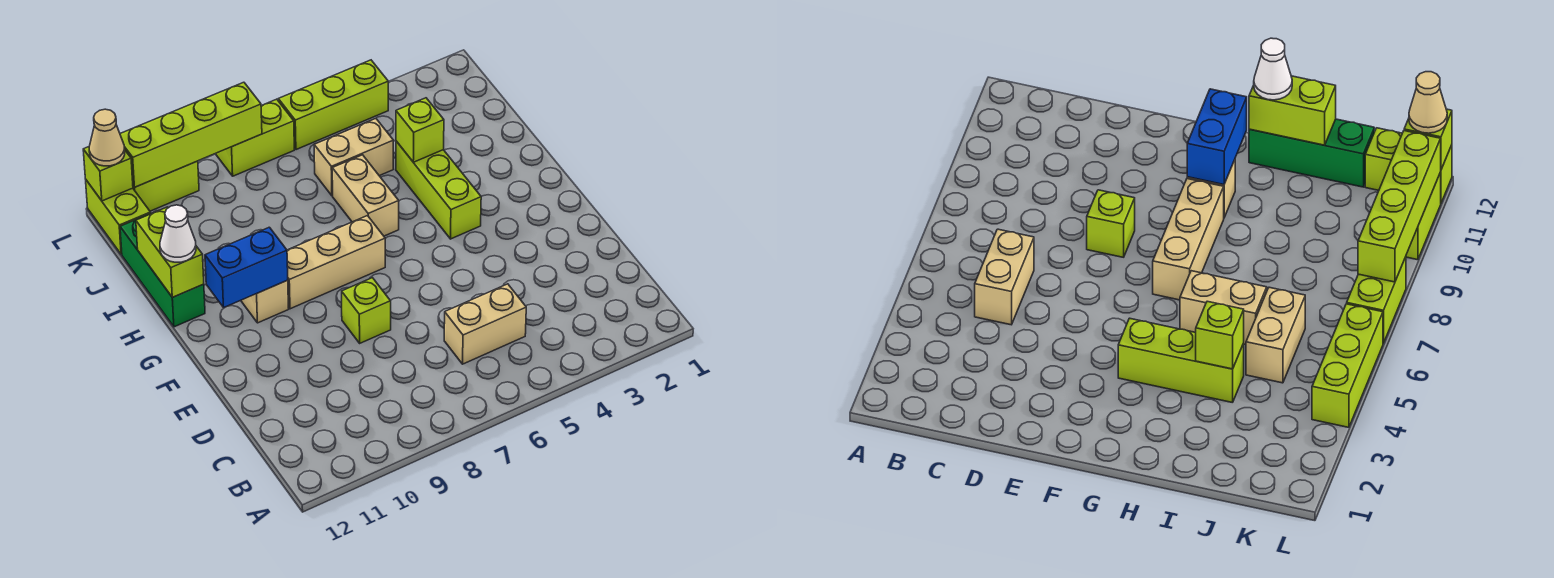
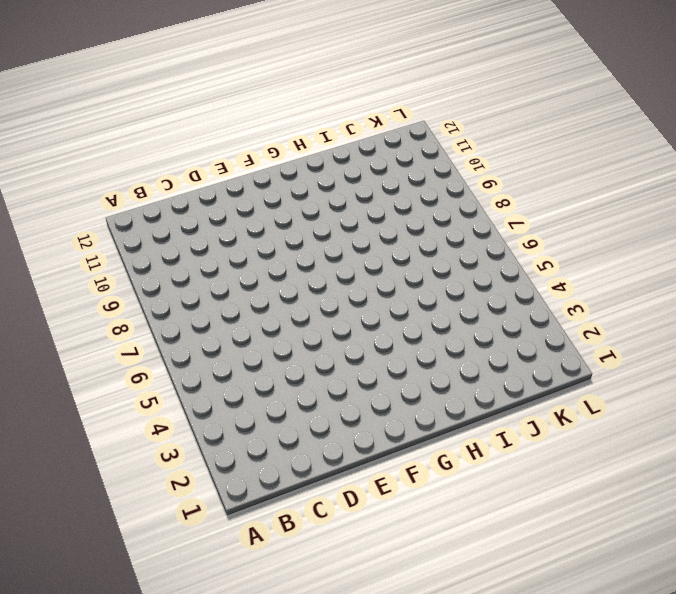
none -> tan 1x2 brick [444,284,526,364]
none -> lime 1x1 brick [342,278,391,343]
none -> lime 1x3 brick [396,141,481,239]

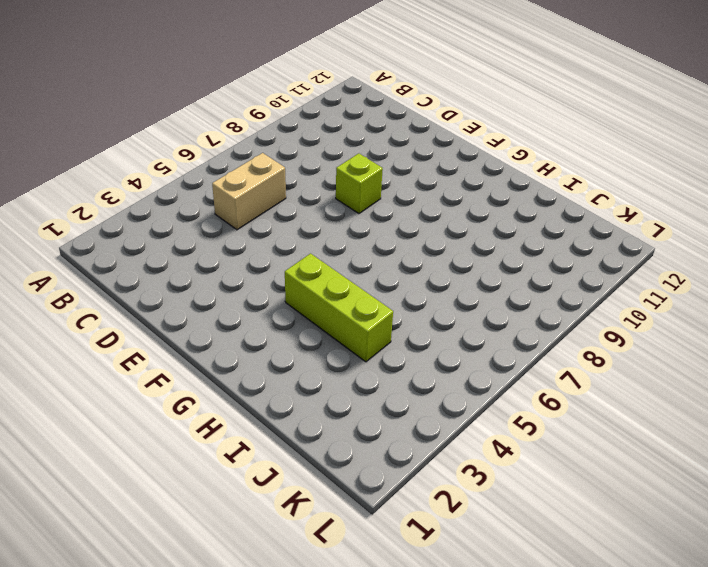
none -> tan 1x3 brick [287,216,385,309]
none -> tan 1x1 brick [241,280,289,323]
none -> tan 1x2 brick [332,155,399,236]

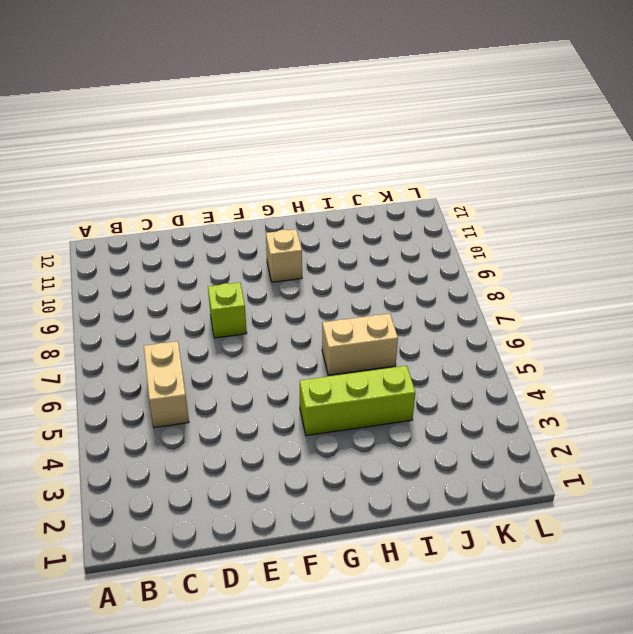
none -> tan 1x3 brick [287,216,385,309]
none -> green 1x3 brick [120,214,205,327]
none -> tan 1x2 brick [314,119,393,196]

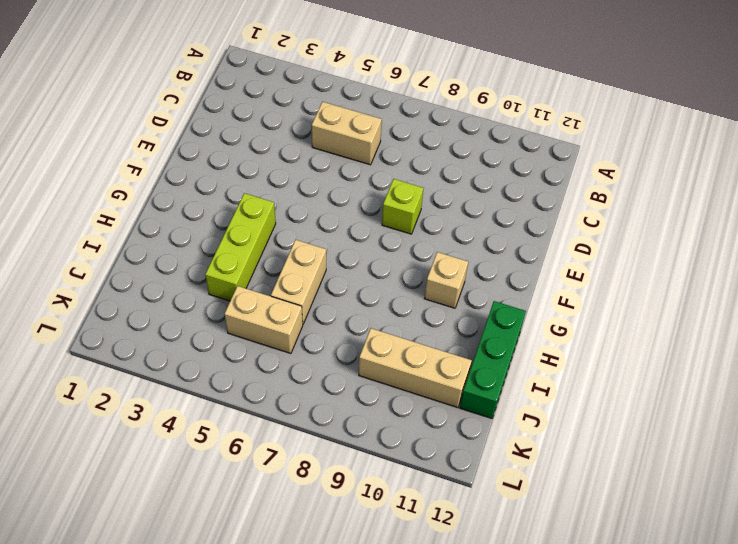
tan 1x3 brick [359,328,472,408] -> tan 1x3 brick moved to [287,216,385,309]
none -> lime 1x2 brick [86,180,151,254]
none -> lime 1x3 brick [278,60,388,150]
none -> lime 1x2 brick [216,99,294,176]

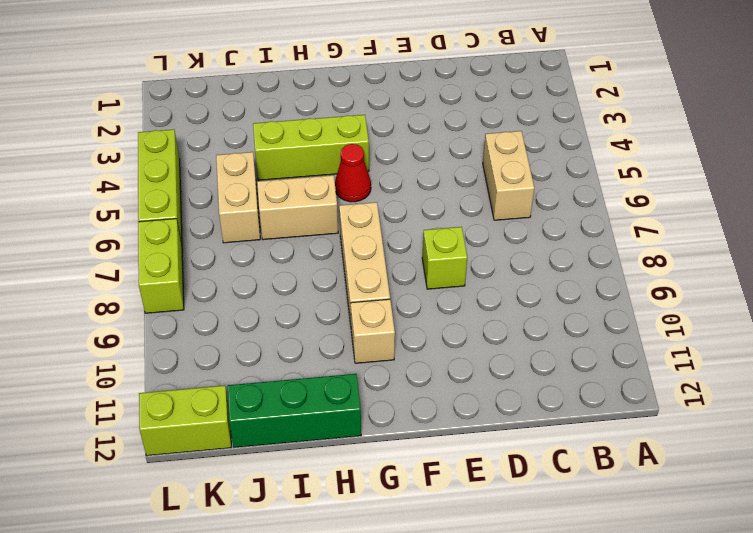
red 1x1 cone [335,144,371,202] -> none
none -> lime 1x2 brick [133,161,199,211]
none -> blue 1x2 brick [205,227,288,307]
none -> lime 1x2 brick [136,207,204,297]

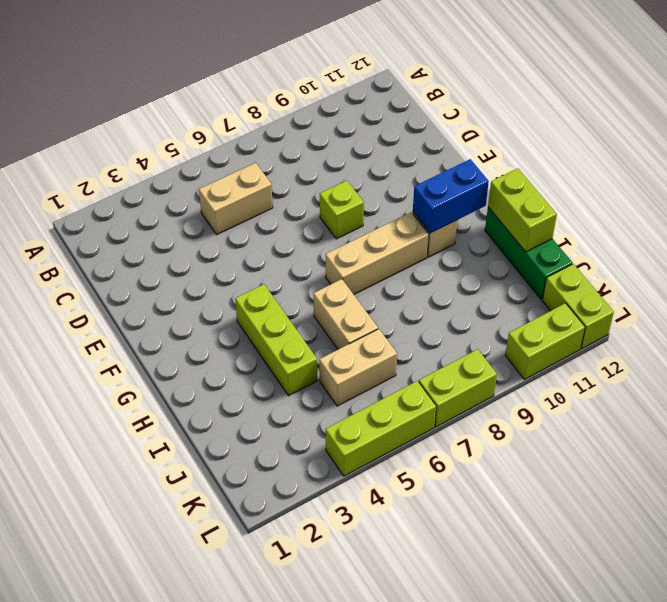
none -> lime 1x1 brick [396,98,444,162]
none -> lime 1x4 brick [120,82,262,187]
none -> lime 1x1 brick [83,147,133,201]

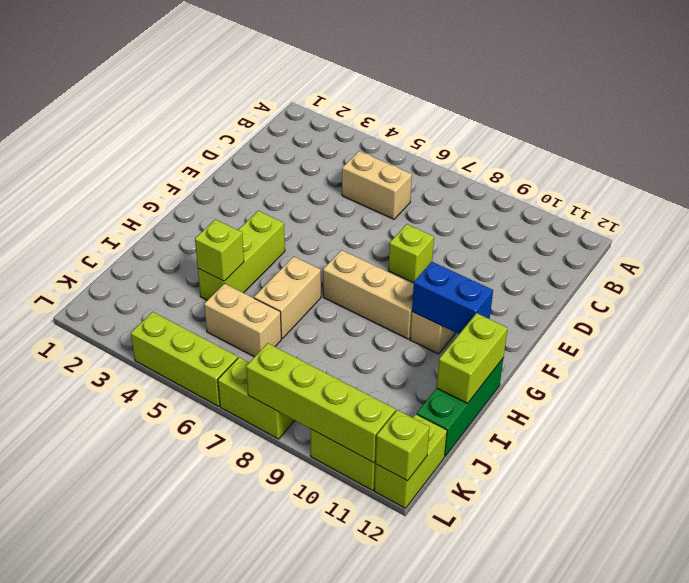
none -> white 1x1 cone [160,205,196,262]
none -> tan 1x1 cone [89,109,125,166]

